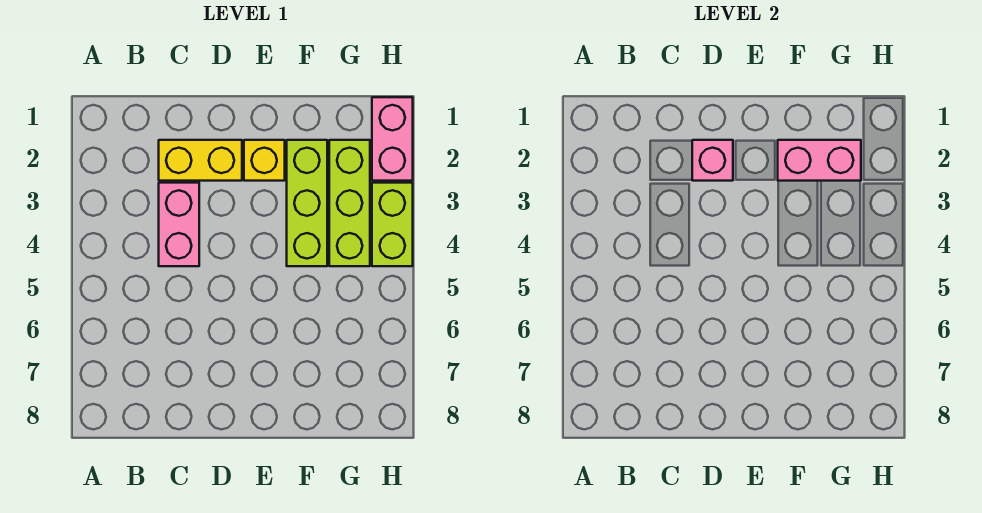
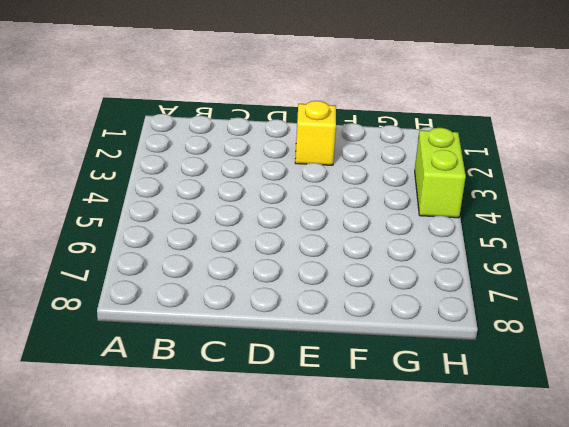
none -> yellow 1x2 brick [159,140,242,181]
none -> pink 1x2 brick [159,183,199,266]

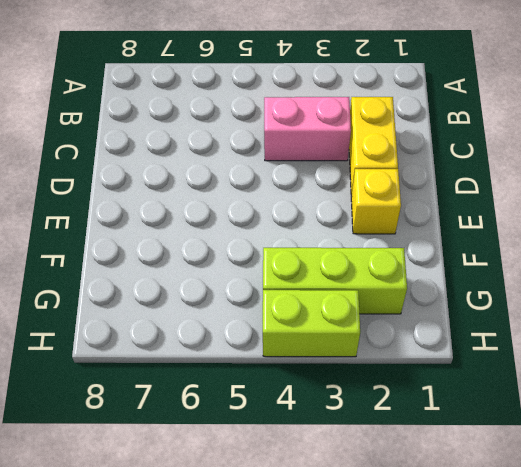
none -> lime 1x3 brick [287,140,327,266]
none -> pink 1x2 brick [372,97,413,181]

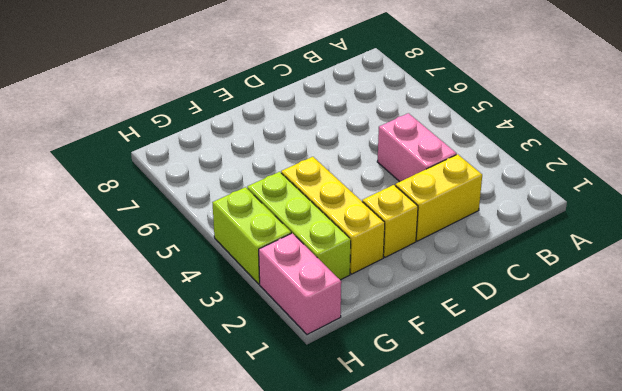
yellow 1x3 brick [281,157,385,274] -> lime 1x3 brick [287,140,327,266]
none -> pink 1x1 brick [692,140,733,181]
none -> pink 1x2 brick [778,140,861,181]

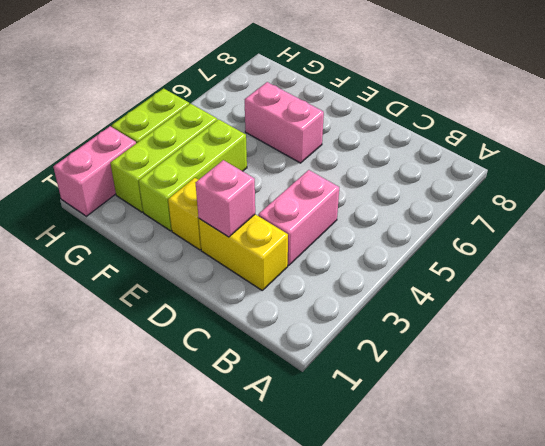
pink 1x2 brick [245,82,324,163] -> pink 1x2 brick moved to [778,140,861,181]

